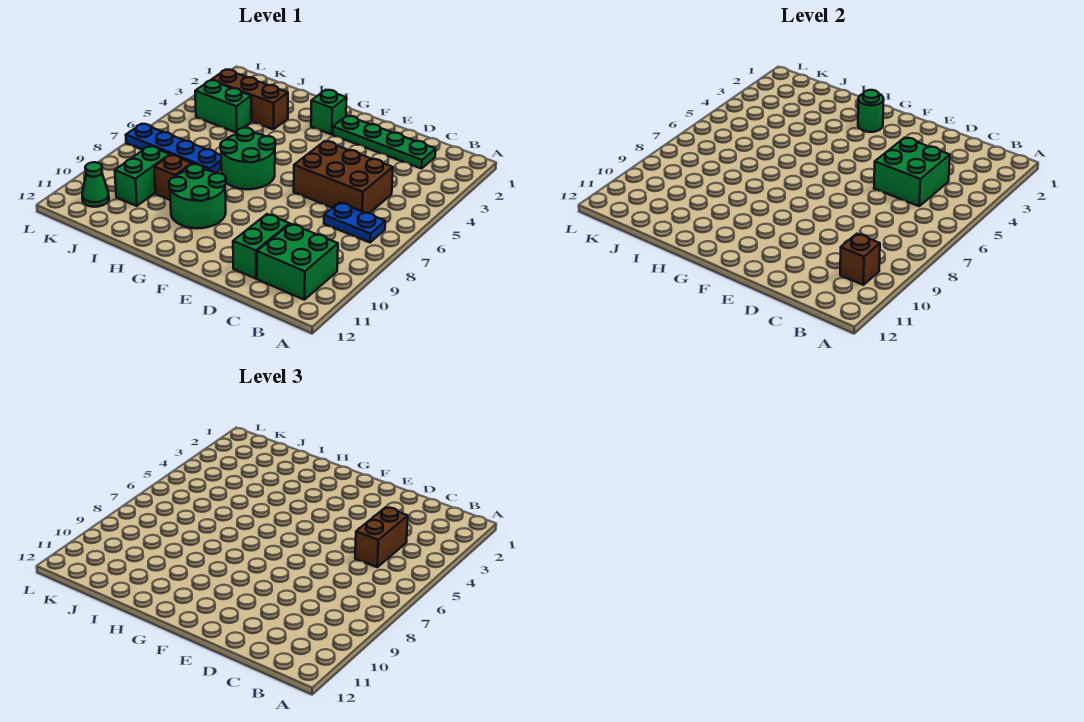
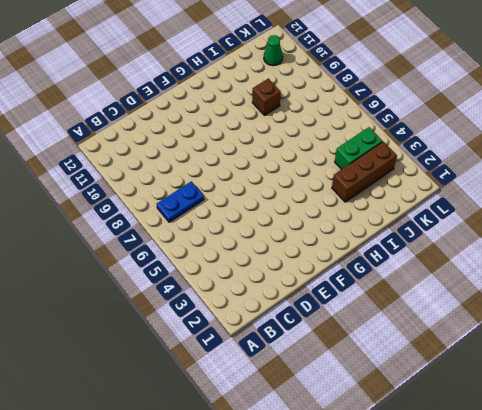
none -> green 2x2 brick [257,224,338,300]
none -> green 1x4 plate [333,116,436,169]
none -> brown 2x3 brick [294,141,393,213]

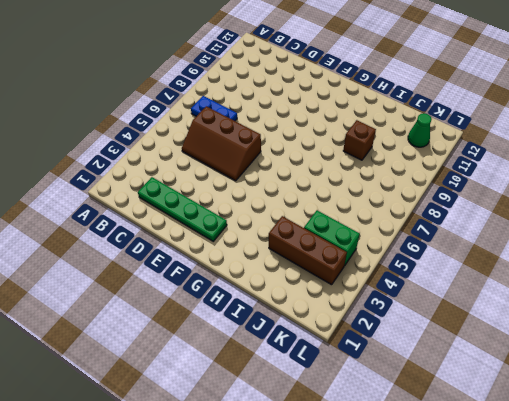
brown 2x3 slope [182,106,261,181] -> brown 2x3 brick [294,141,393,213]
none -> green 2x2 brick [257,224,338,300]
none -> green 1x2 brick [233,214,289,279]
none -> green 1x1 brick [311,90,346,135]

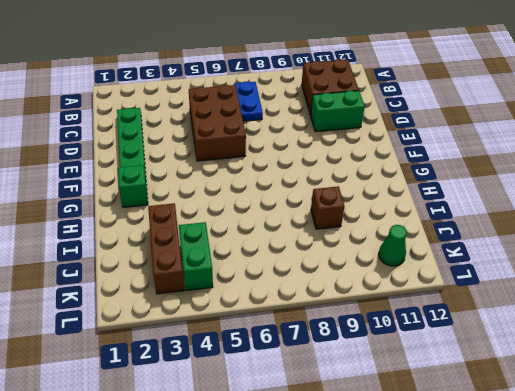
brown 2x2 brick [302,59,359,115] -> green 2x2 brick [257,224,338,300]
none -> green 2x2 round brick [220,128,275,189]
none -> green 2x2 round brick [169,164,226,228]
none -> blue 1x4 plate [126,124,222,173]

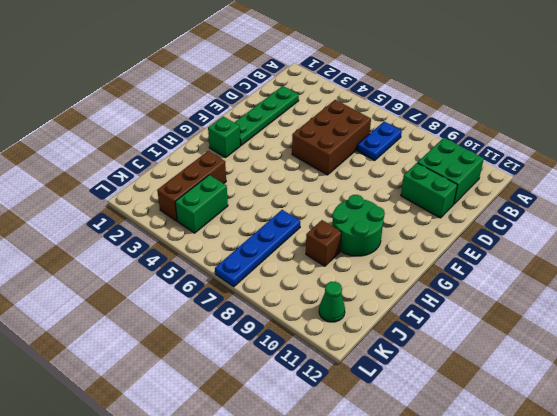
none -> green 2x2 round brick [220,128,275,189]
none -> green 1x2 brick [115,146,170,206]
none -> brown 1x1 brick [840,234,880,285]

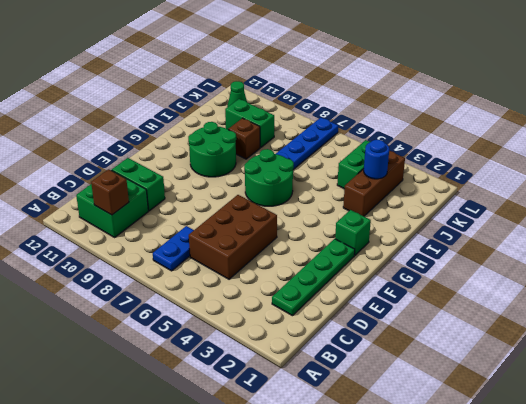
blue 1x1 round brick [364,140,389,179] -> none
none -> green 2x2 brick [874,138,950,206]
none -> green 1x1 round brick [858,90,884,132]
none -> brown 1x2 brick [355,507,408,567]

